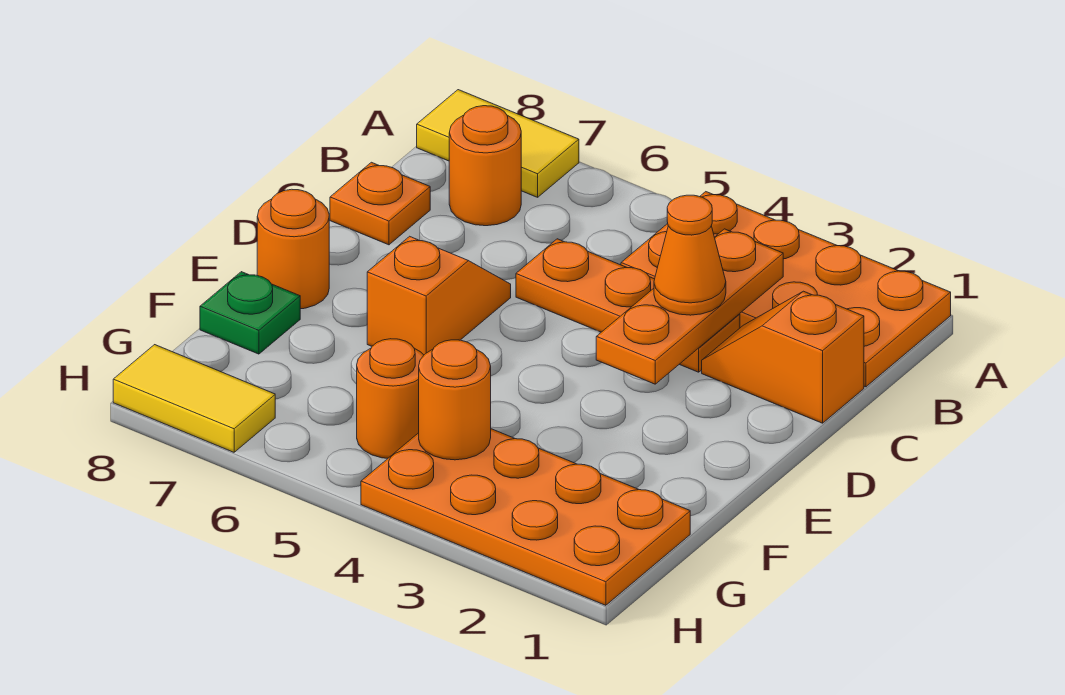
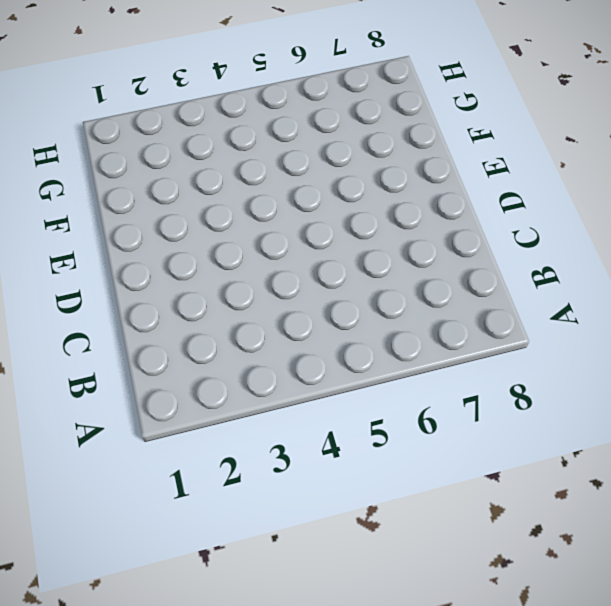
none -> orange 2x4 plate [621,192,951,387]
none -> yellow 1x2 tile [417,90,579,197]
none -> orange 1x1 round brick [449,106,521,226]

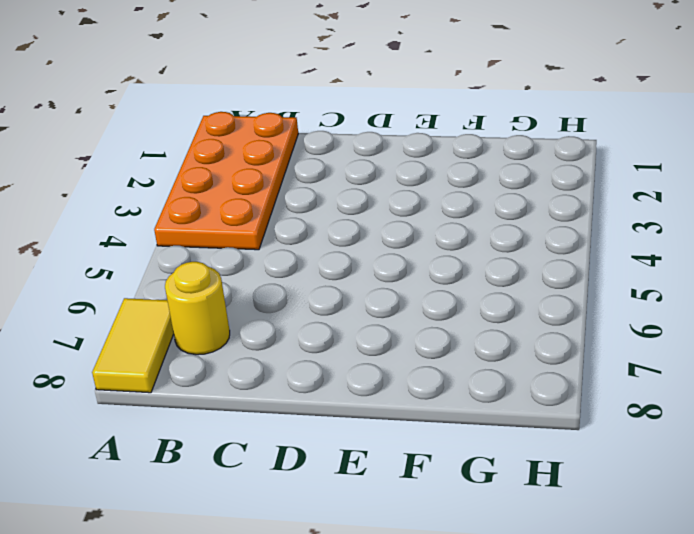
yellow 1x1 round brick [165,262,230,355] -> orange 1x1 round brick [449,106,521,226]
none -> orange 1x2 slope [702,291,864,423]
none -> orange 1x3 plate [516,239,740,372]
none -> orange 1x1 plate [330,162,430,245]

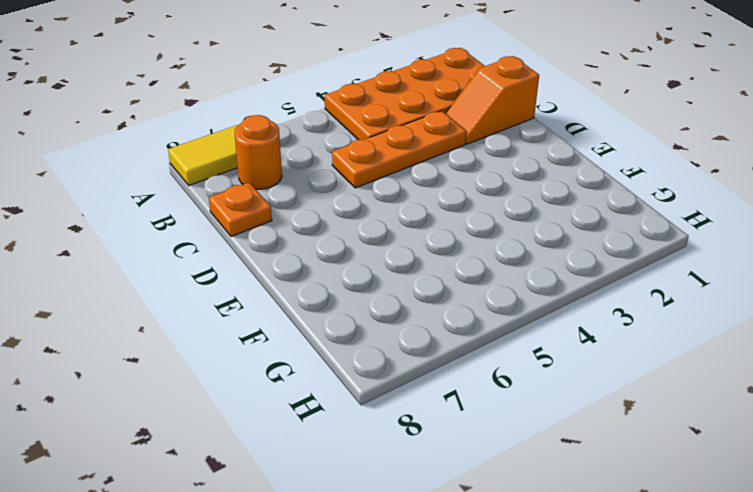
none -> orange 1x2 slope [367,236,511,355]
none -> orange 1x1 round brick [257,189,329,309]
none -> green 1x1 plate [200,272,300,354]

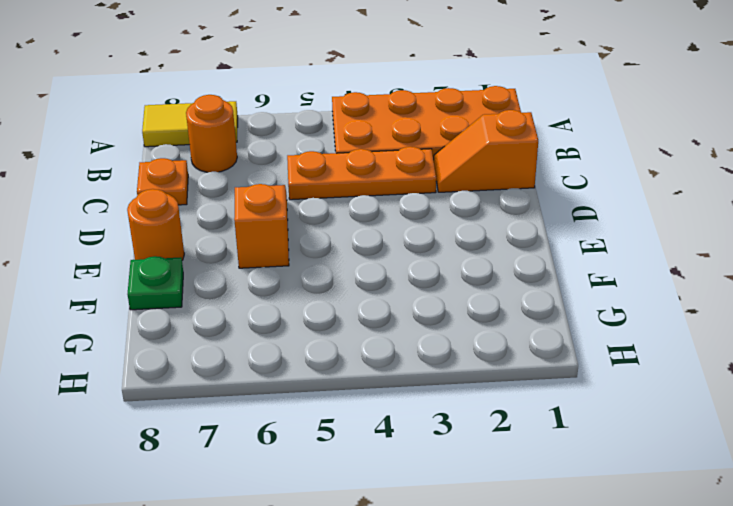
none -> orange 2x4 plate [361,429,690,605]
none -> orange 1x1 round brick [357,339,424,458]
none -> yellow 1x2 tile [113,345,275,452]

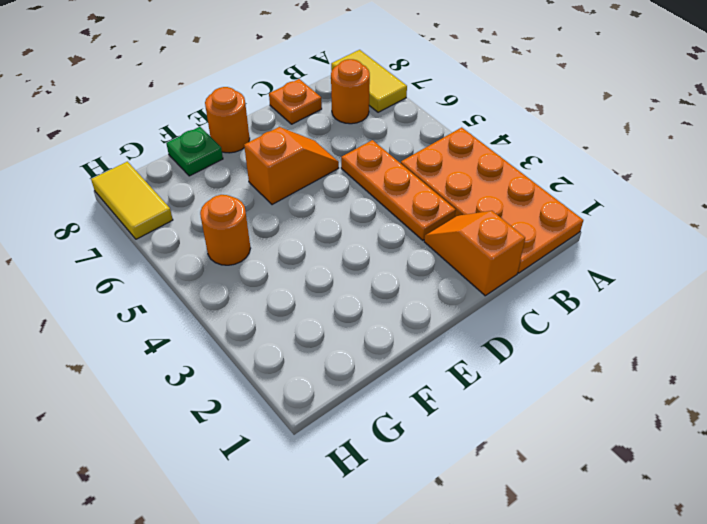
none -> orange 2x4 plate [361,429,690,605]
none -> orange 1x3 plate [596,229,783,384]
none -> orange 1x1 round brick [419,340,491,460]

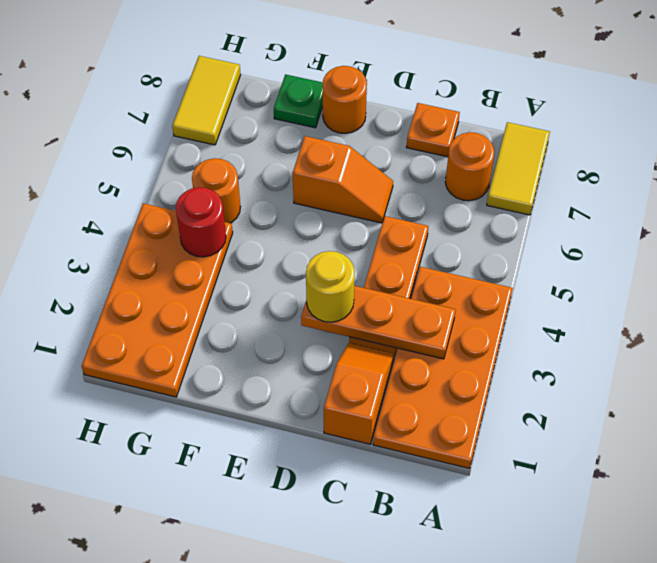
yellow 1x1 round brick [306,251,355,322] -> none
red 1x1 round brick [176,187,226,257] -> orange 1x1 round brick [419,340,491,460]
none -> orange 1x1 cone [654,195,726,315]

